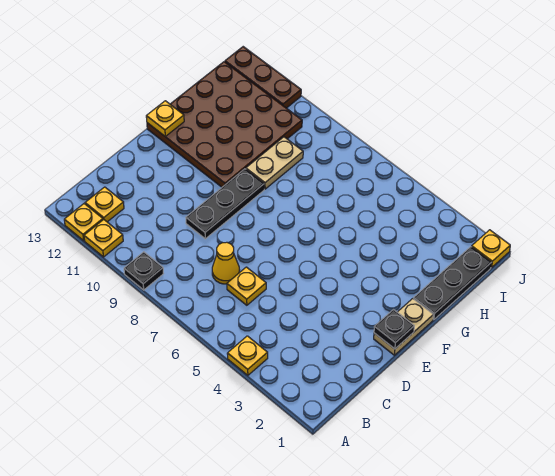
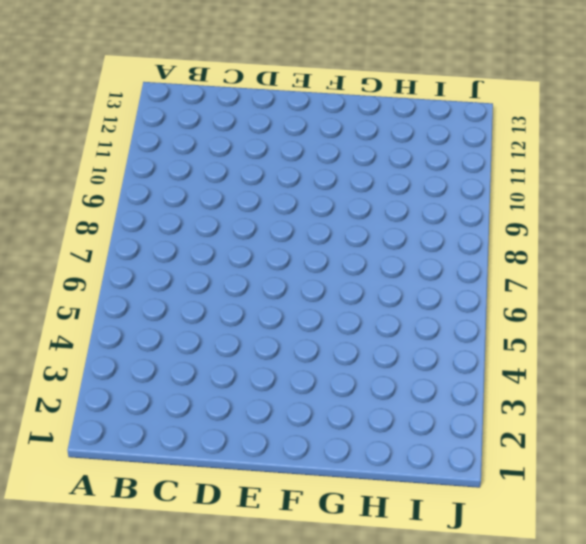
none -> yellow 1x1 plate [227,336,268,375]
none -> black 1x1 plate [124,252,164,290]
none -> yellow 1x1 plate [84,220,123,257]

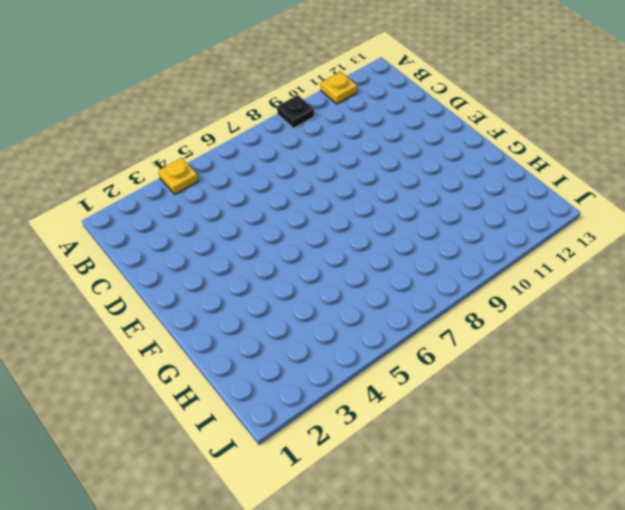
none -> yellow 1x1 plate [64,204,103,241]
none -> yellow 1x1 plate [85,187,124,222]
none -> yellow 1x1 plate [227,267,266,305]

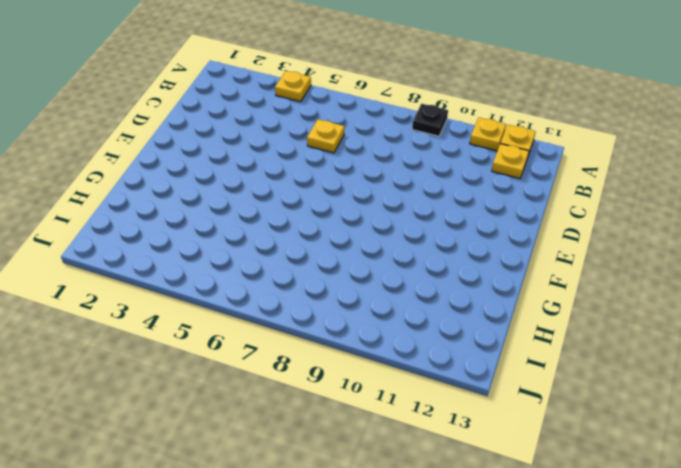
none -> yellow 1x1 cone [212,242,240,284]
none -> black 1x3 plate [186,169,264,239]
none -> tan 1x2 plate [374,299,433,355]

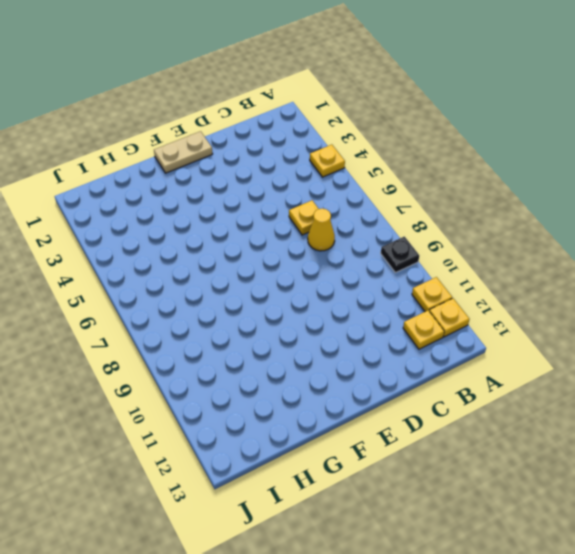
none -> black 1x3 plate [186,169,264,239]
none -> brown 4x4 plate [147,62,302,187]
none -> black 1x3 plate [414,247,491,320]

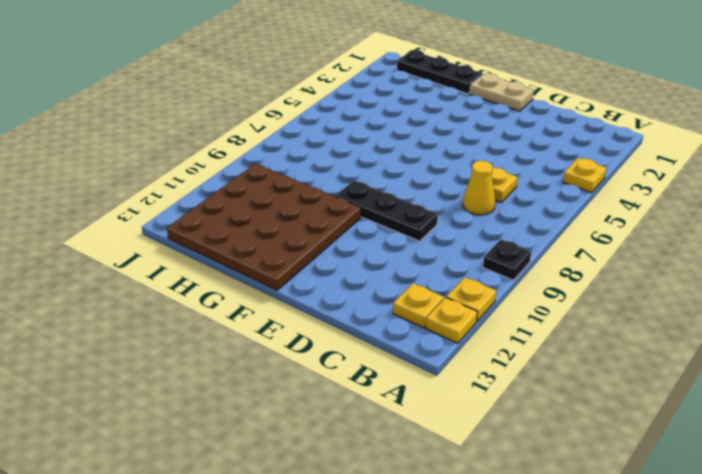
none -> tan 1x2 plate [246,137,303,189]
none -> yellow 1x1 plate [472,230,510,267]
none -> brown 1x3 plate [225,47,301,108]

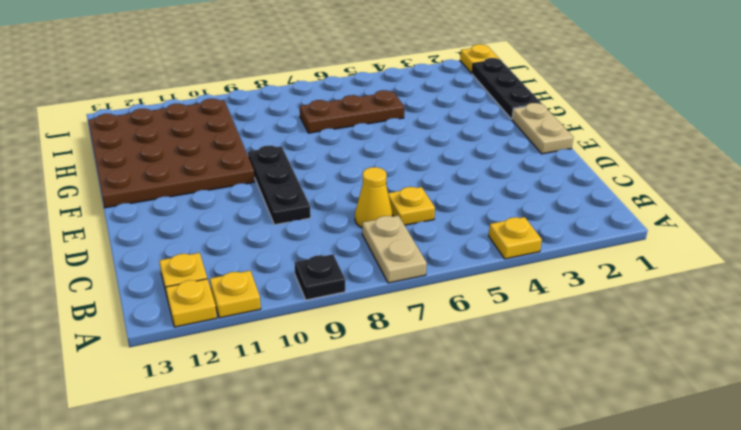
tan 1x2 plate [362,216,427,283] -> tan 1x2 plate moved to [246,137,303,189]
brown 1x3 plate [300,90,404,133] -> brown 1x3 plate moved to [225,47,301,108]
none -> black 1x1 plate [374,310,414,349]
none -> yellow 1x1 plate [146,101,184,137]

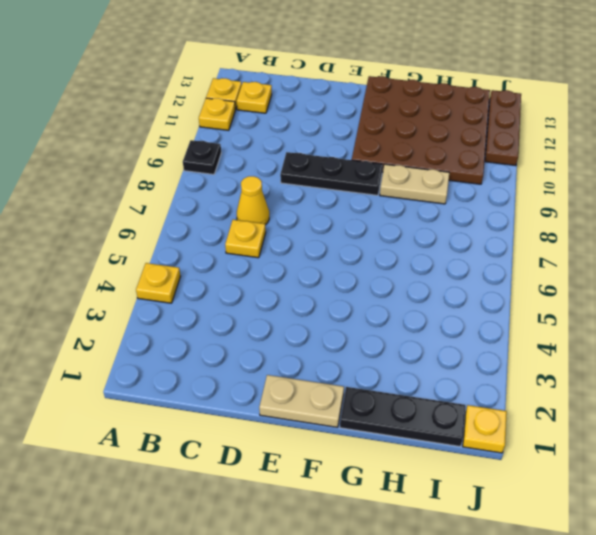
none -> black 1x1 plate [374,310,414,349]
none -> yellow 1x1 plate [146,101,184,137]

